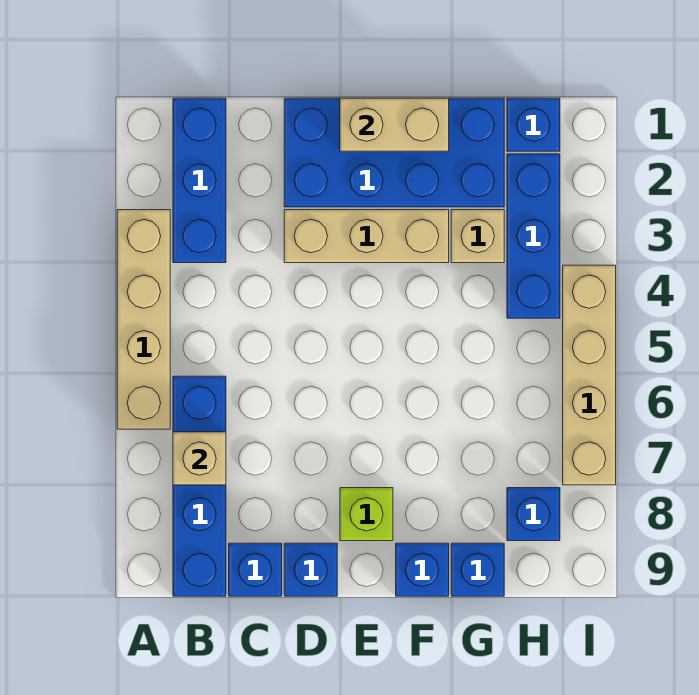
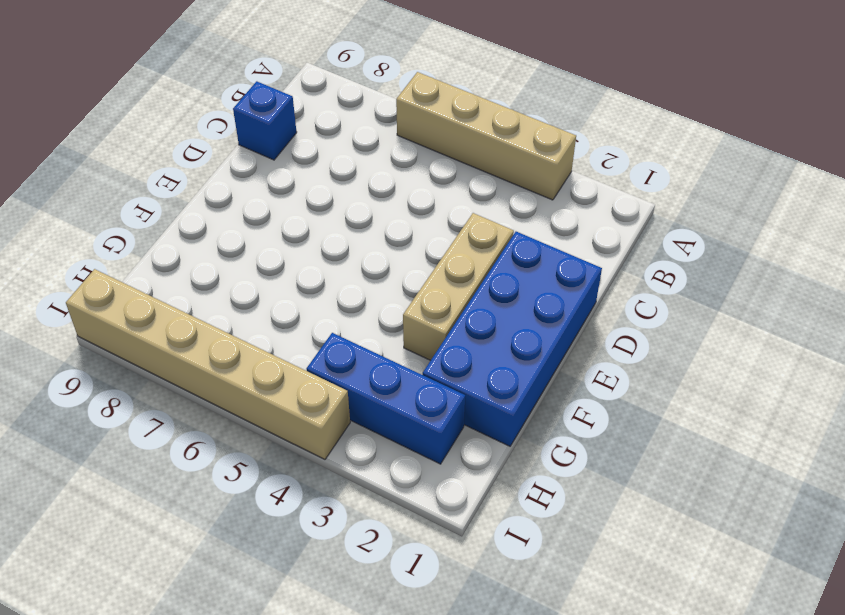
tan 1x6 brick [66,269,350,459] -> tan 1x4 brick [563,265,616,485]
none -> blue 1x3 brick [173,98,226,263]
none -> blue 1x4 brick [173,376,226,596]
none -> blue 1x1 brick [284,543,337,596]

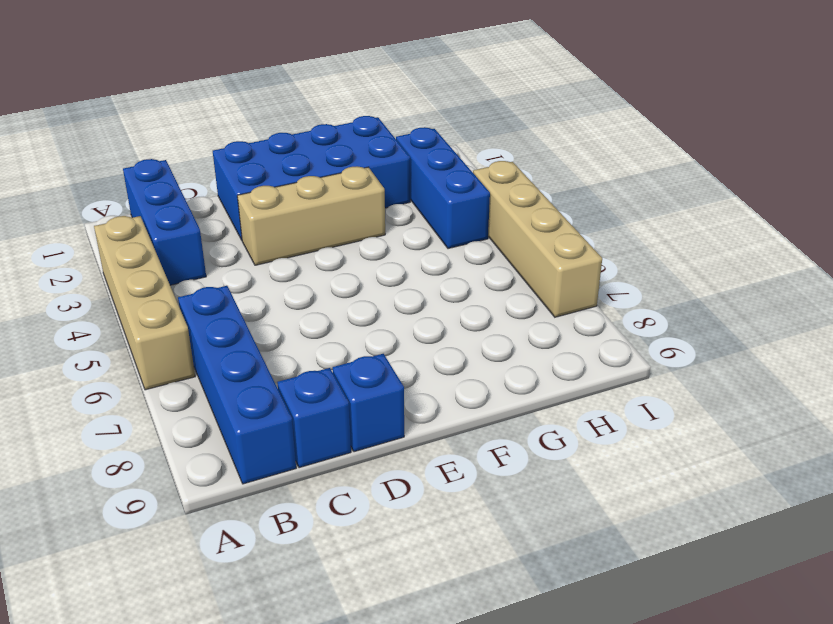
none -> lime 1x1 brick [340,488,393,541]
none -> blue 1x1 brick [396,543,449,596]
none -> tan 1x1 brick [451,210,504,263]

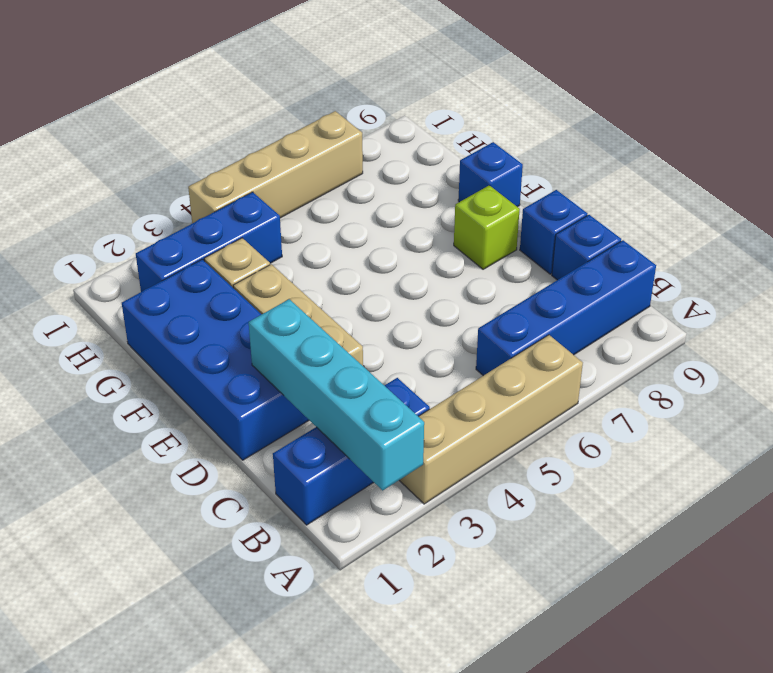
cyan 1x4 brick [249,299,424,490] -> none
none -> blue 1x1 brick [451,543,504,596]
none -> blue 1x1 brick [507,98,560,151]
none -> blue 1x1 brick [507,488,560,541]

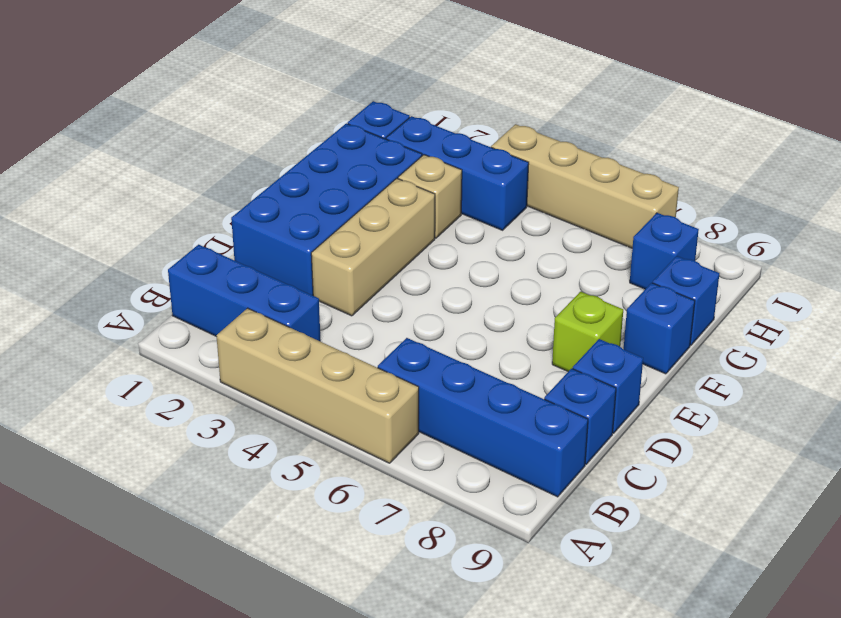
none -> tan 1x1 brick [173,432,226,485]
none -> tan 1x2 brick [340,98,449,151]

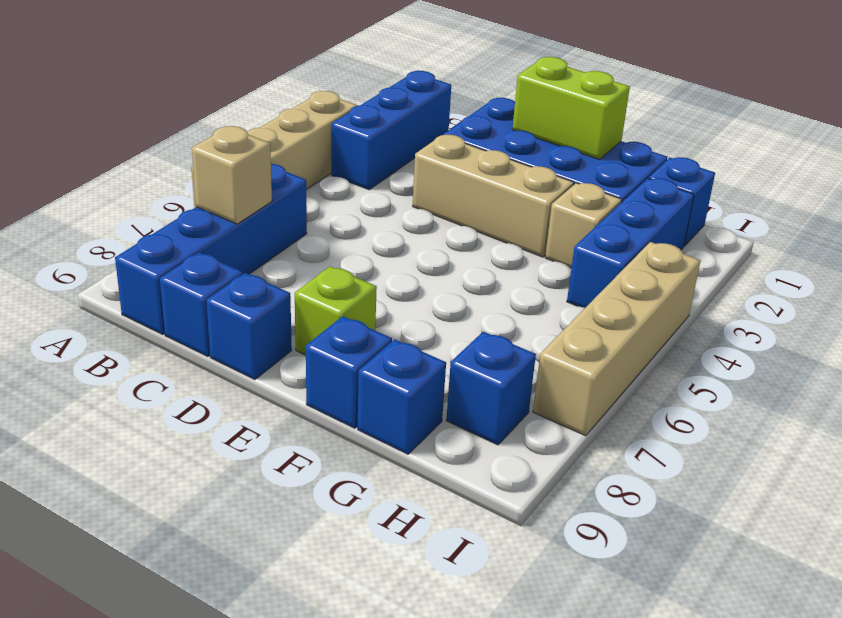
lime 1x2 brick [512,57,630,159] -> tan 1x2 brick [340,98,449,151]

